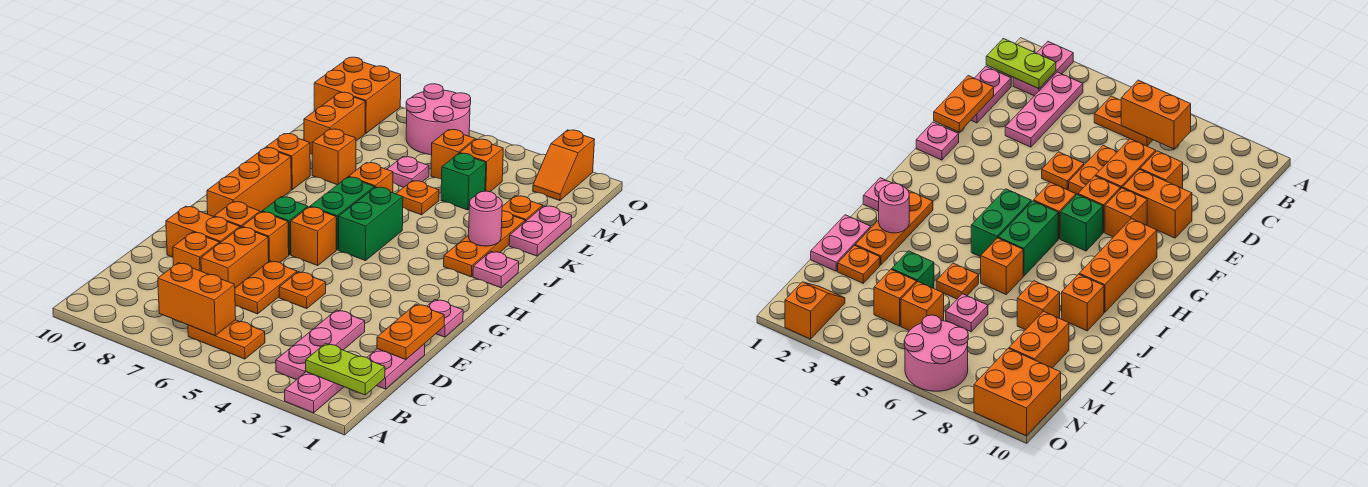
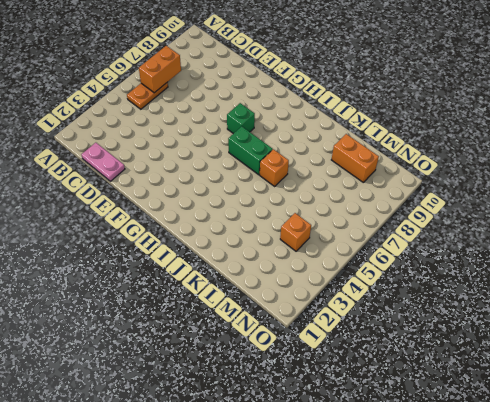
none -> pink 1x2 plate [285,372,343,413]
none -> pink 1x3 plate [276,310,365,380]
none -> orange 1x2 plate [235,261,297,314]
none -> orange 1x2 brick [201,227,269,288]

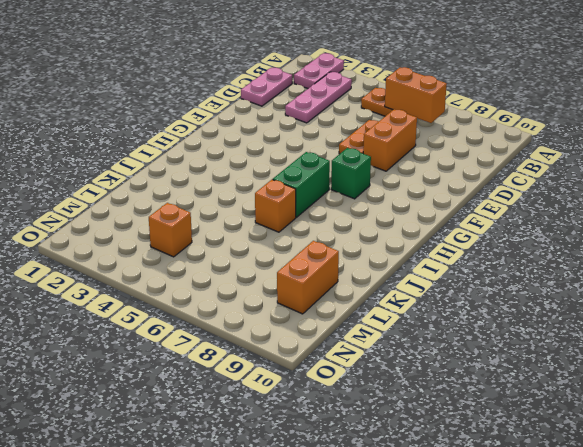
none -> orange 1x1 brick [173,232,219,271]
none -> orange 1x1 plate [279,272,326,308]
none -> orange 1x2 brick [166,206,240,257]
none -> pink 1x1 plate [427,300,463,337]

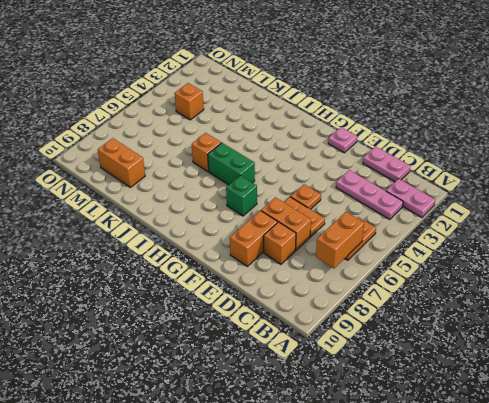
none -> orange 1x1 brick [242,212,289,263]
none -> orange 1x1 brick [214,201,260,228]
none -> orange 1x1 brick [291,207,336,265]
none -> orange 1x3 brick [207,148,291,217]

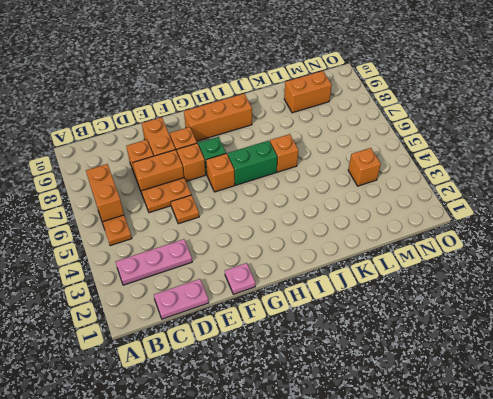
none -> pink 1x2 plate [285,372,343,413]
none -> green 1x2 brick [339,187,403,261]
none -> pink 1x1 plate [473,251,519,288]
none -> orange 1x3 plate [444,211,525,277]

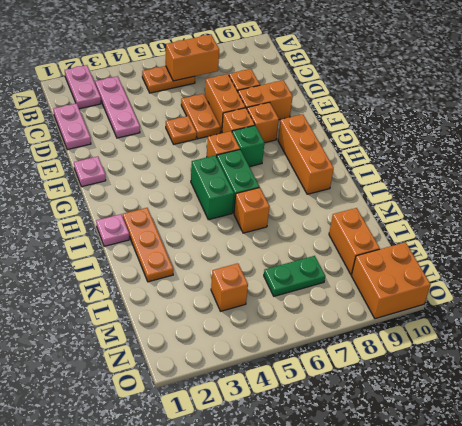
green 1x2 plate [264,256,325,296] -> none
none -> orange 1x1 brick [266,134,310,189]
none -> pink 1x2 plate [509,206,572,256]
none -> orange 1x1 plate [396,181,439,215]
none -> orange 1x1 brick [312,129,356,185]

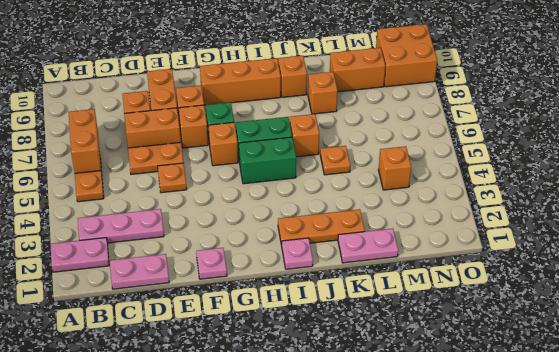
none -> orange 1x1 plate [502,196,543,221]
none -> green 1x1 brick [441,153,486,210]
none -> pink 1x1 plate [387,157,429,187]
none -> orange 1x1 brick [431,130,475,179]

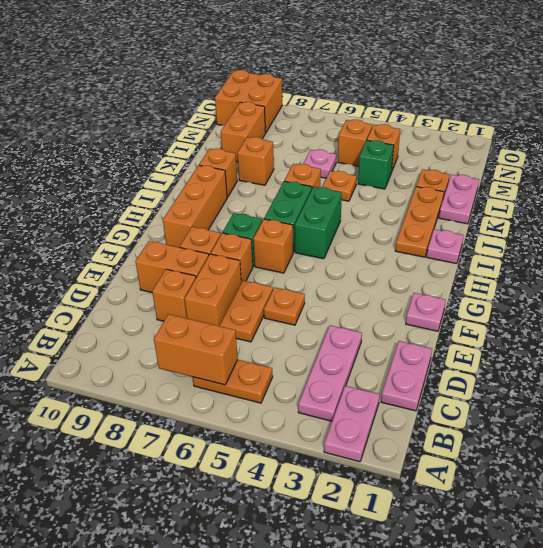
none -> orange 1x2 slope [533,130,595,201]
none -> pink 2x2 round brick [406,84,471,155]
none -> lime 1x2 plate [306,343,385,395]
none -> orange 1x2 plate [377,304,444,360]

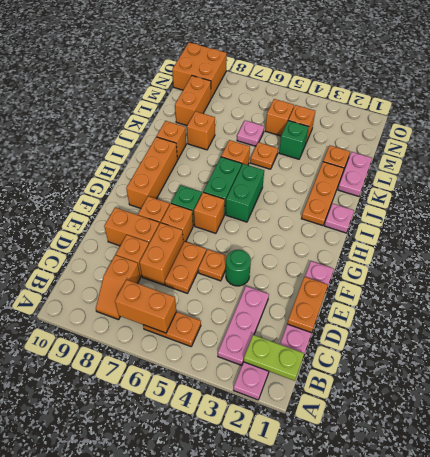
orange 1x2 slope [96,255,140,320] -> orange 1x2 slope moved to [533,130,595,201]
green 1x1 round brick [226,250,251,286] -> none
none -> pink 2x2 round brick [406,84,471,155]
none -> pink 1x1 round brick [469,191,502,246]

